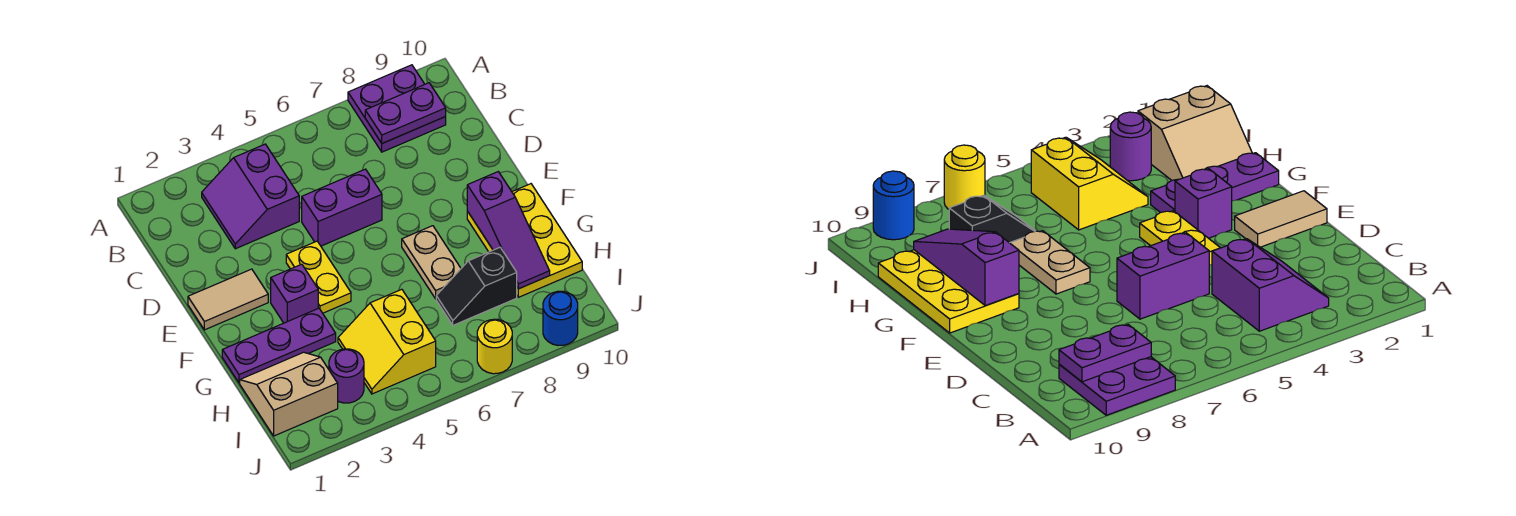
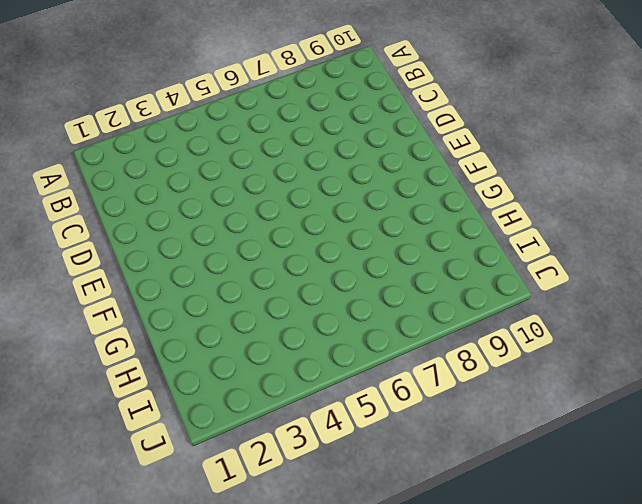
none -> purple 2x2 plate [348,65,446,152]
none -> purple 2x2 slope [202,144,299,249]
none -> purple 1x2 brick [302,169,382,246]

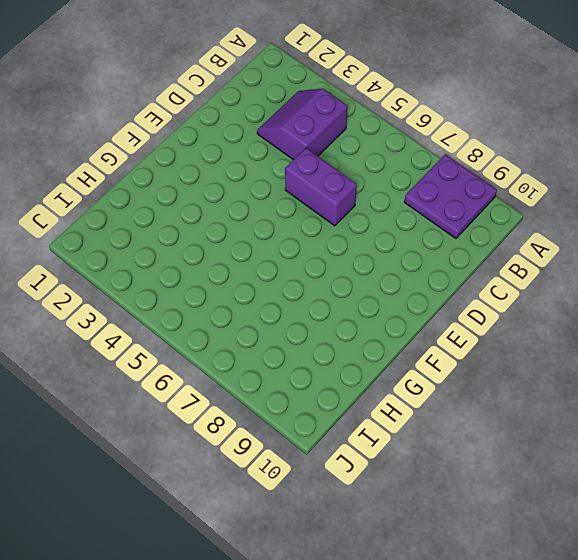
none -> tan 1x2 tile [188,269,268,330]
none -> yellow 1x2 plate [286,241,351,313]
none -> purple 1x1 brick [271,264,318,323]

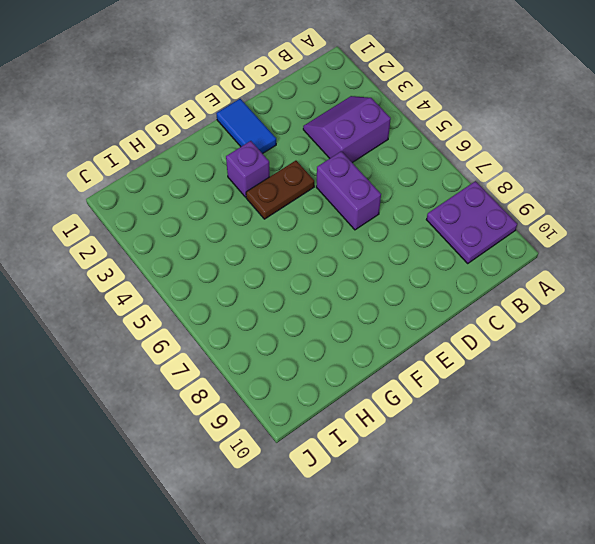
blue 1x2 tile [216,99,276,154] -> tan 1x2 tile [188,269,268,330]
brown 1x2 plate [246,161,314,219] -> yellow 1x2 plate [286,241,351,313]
none -> tan 1x2 plate [402,226,461,299]
none -> yellow 2x3 plate [467,184,582,297]
none -> purple 1x3 plate [222,308,336,383]

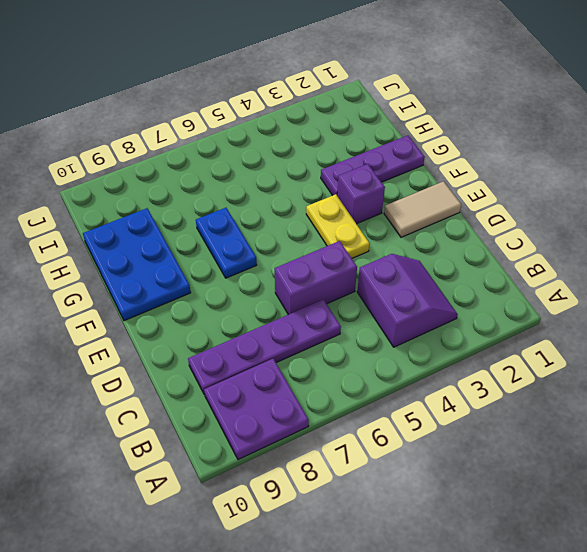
purple 1x4 plate [188,299,341,395] -> none
blue 1x2 plate [196,208,257,278] -> tan 1x2 plate [402,226,461,299]
blue 2x3 plate [83,208,191,321] -> yellow 2x3 plate [467,184,582,297]
none -> tan 2x2 slope [240,352,338,436]
none -> yellow 2x2 slope [338,289,436,394]
none -> black 1x2 slope [436,248,517,325]

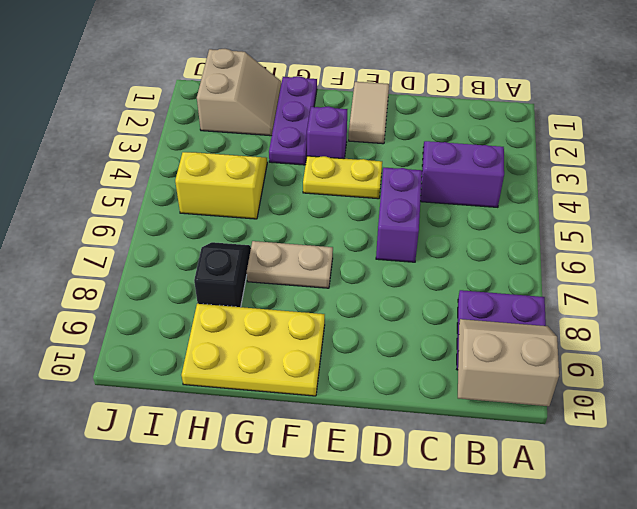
tan 2x2 slope [458,319,559,406] -> purple 1x2 plate [365,83,446,143]
none -> purple 1x1 round brick [329,349,364,403]
none -> yellow 1x1 round brick [477,319,512,374]
none -> blue 1x1 round brick [543,291,578,345]

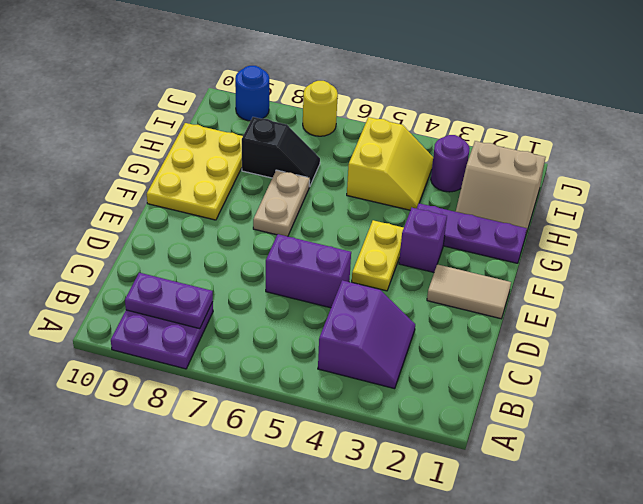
none -> purple 1x3 slope [467,172,550,289]

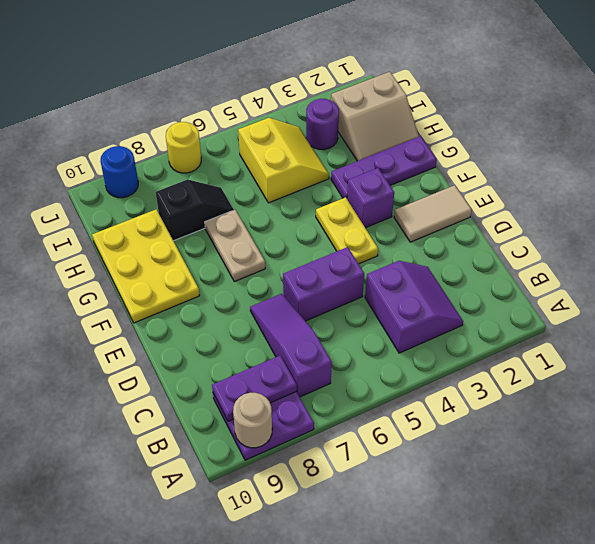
tan 1x1 round brick [233,393,272,448] -> none
purple 1x3 slope [250,294,332,397] -> purple 1x3 slope moved to [467,172,550,289]

